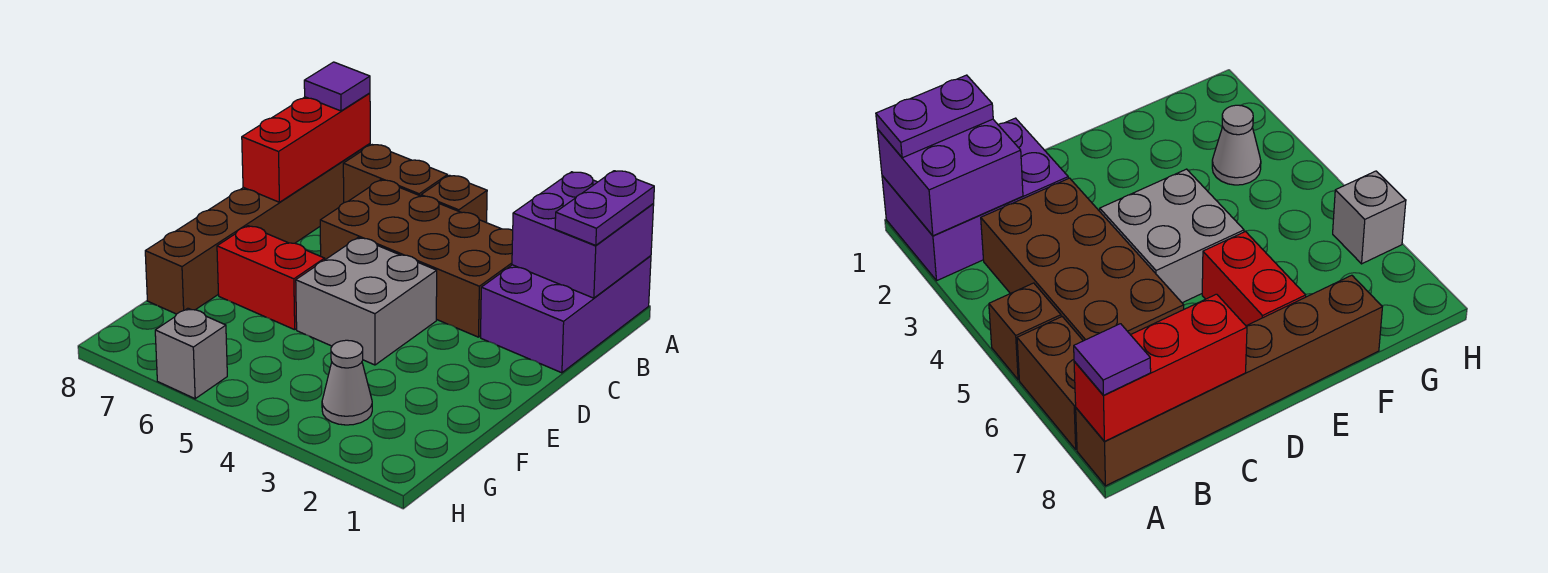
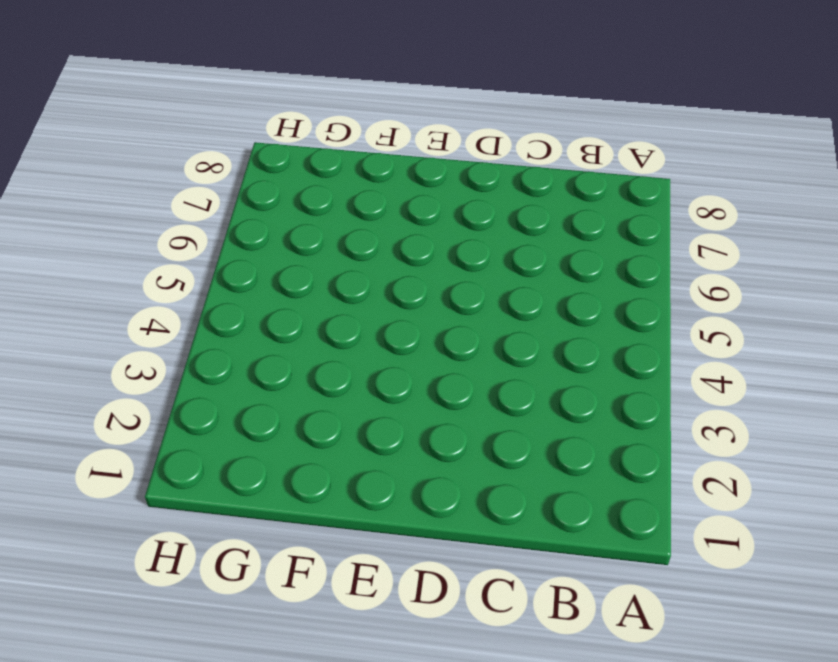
none -> purple 2x3 brick [481,256,651,373]
none -> brown 1x1 brick [421,175,487,223]
none -> brown 1x2 brick [343,145,448,203]

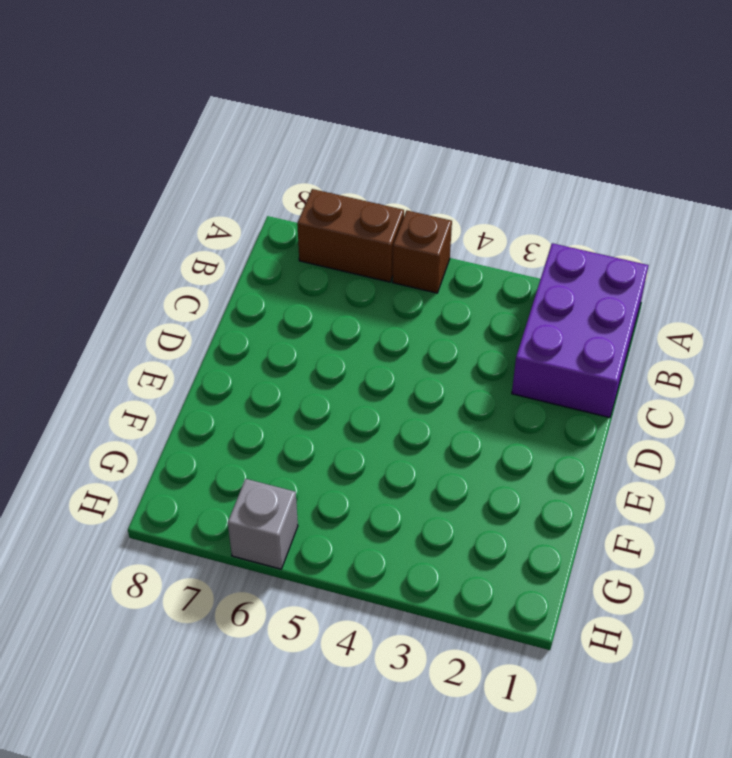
none -> brown 1x6 brick [145,144,370,314]
none -> brown 2x4 brick [320,180,513,337]
none -> grey 2x2 brick [296,238,437,365]

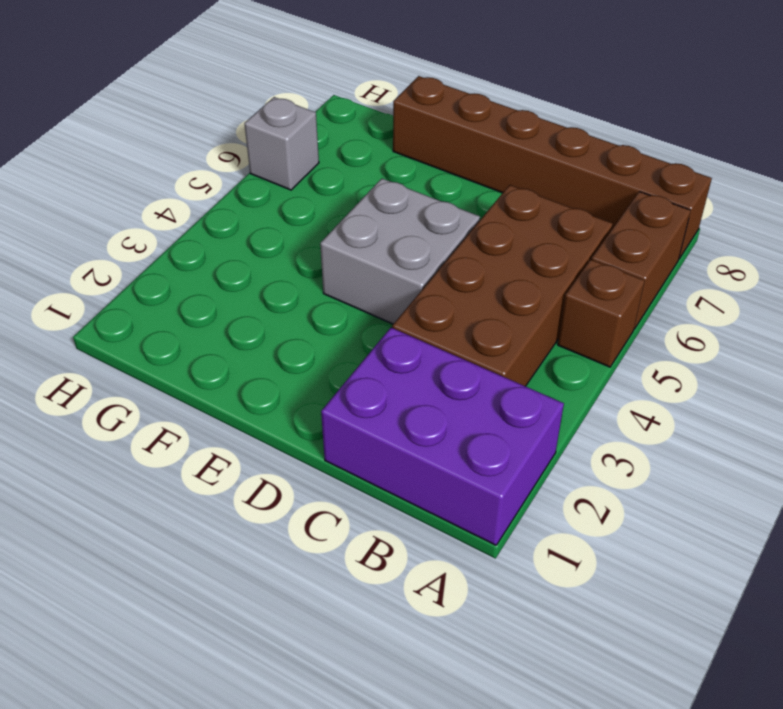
none -> red 1x2 brick [217,226,325,330]
none -> grey 1x1 cone [322,340,372,425]
none -> purple 2x2 brick [512,172,654,298]

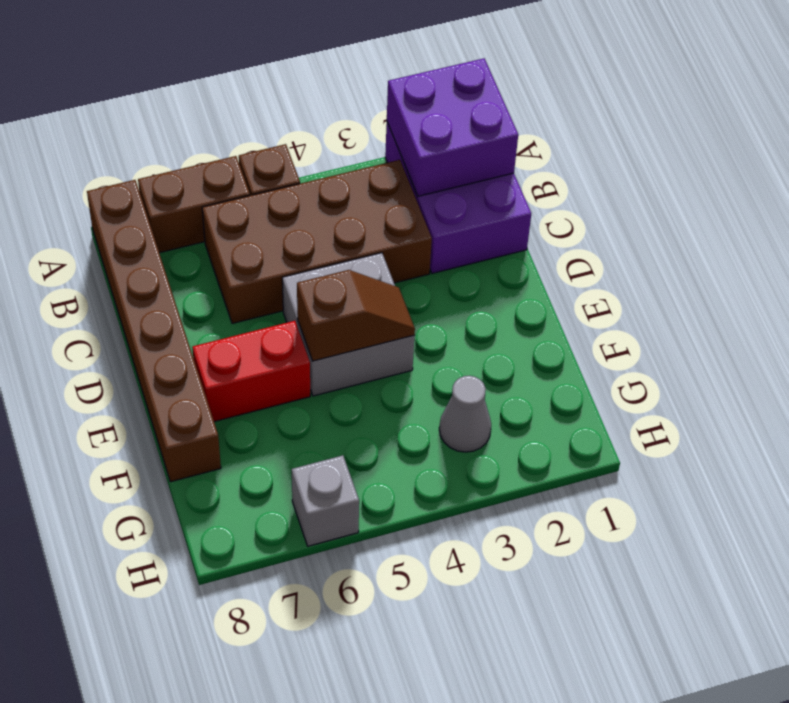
brown 1x2 slope [297,270,415,361] -> none
none -> red 1x3 brick [242,93,370,202]
none -> purple 1x2 plate [555,171,654,245]
none -> purple 1x1 tile [304,62,370,111]

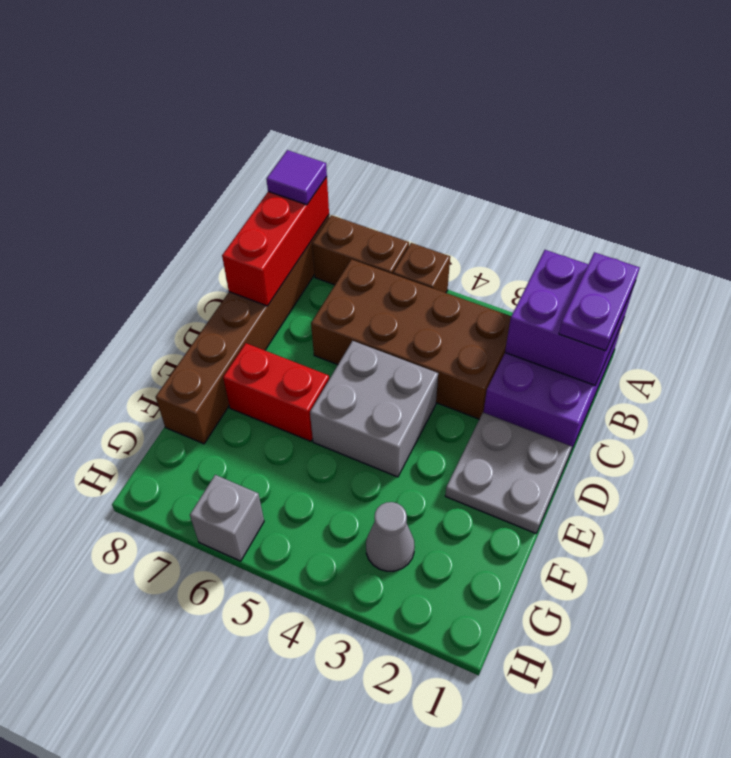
grey 2x2 plate [445,413,572,533] -> none

